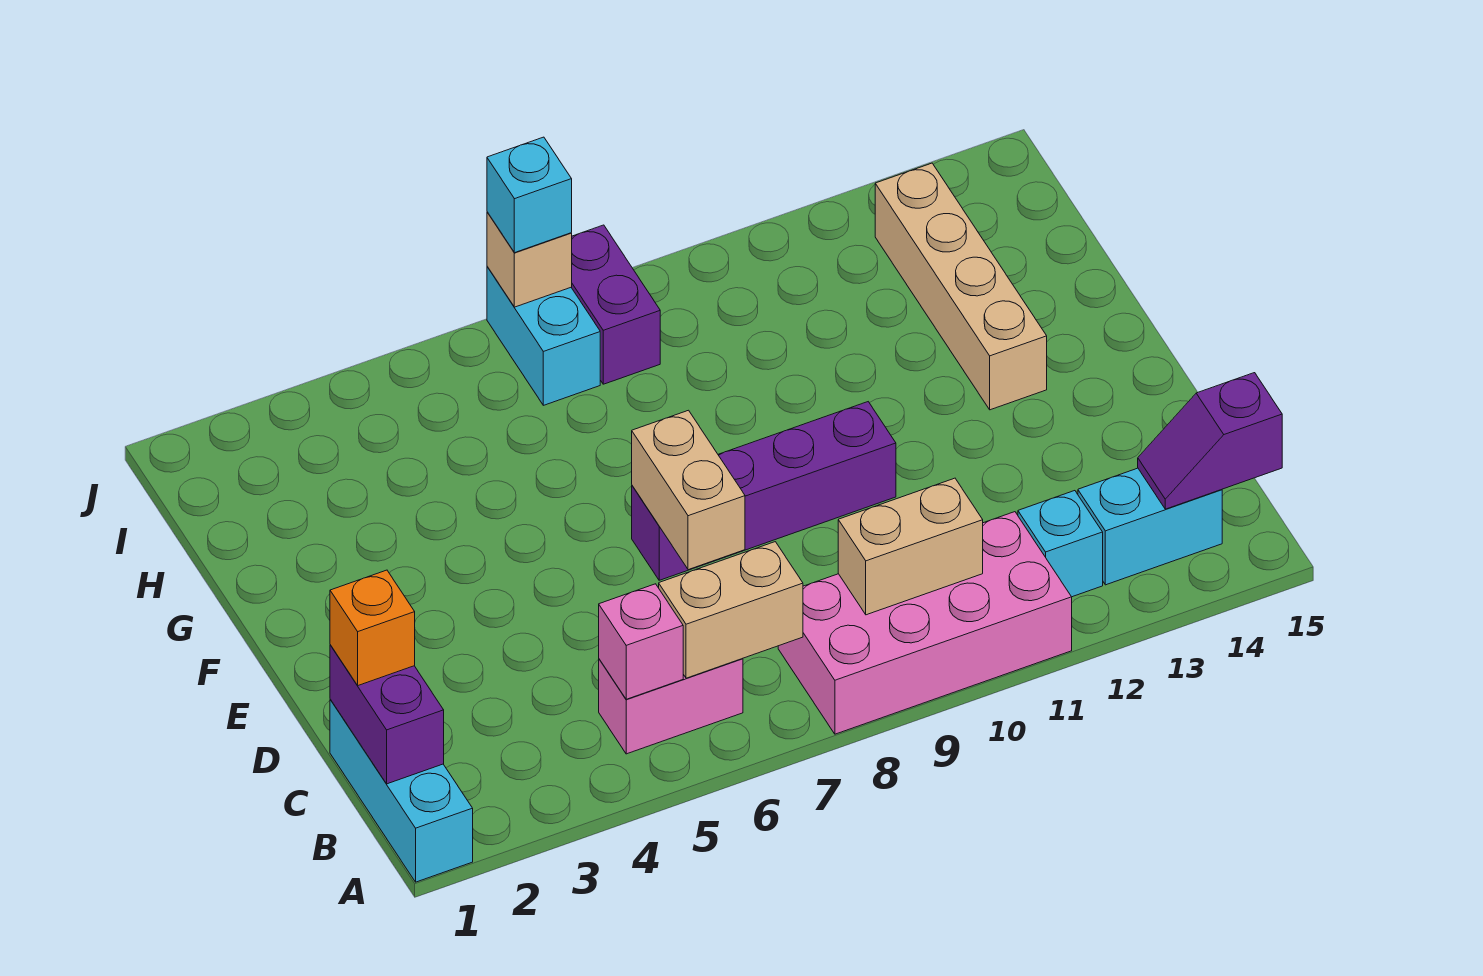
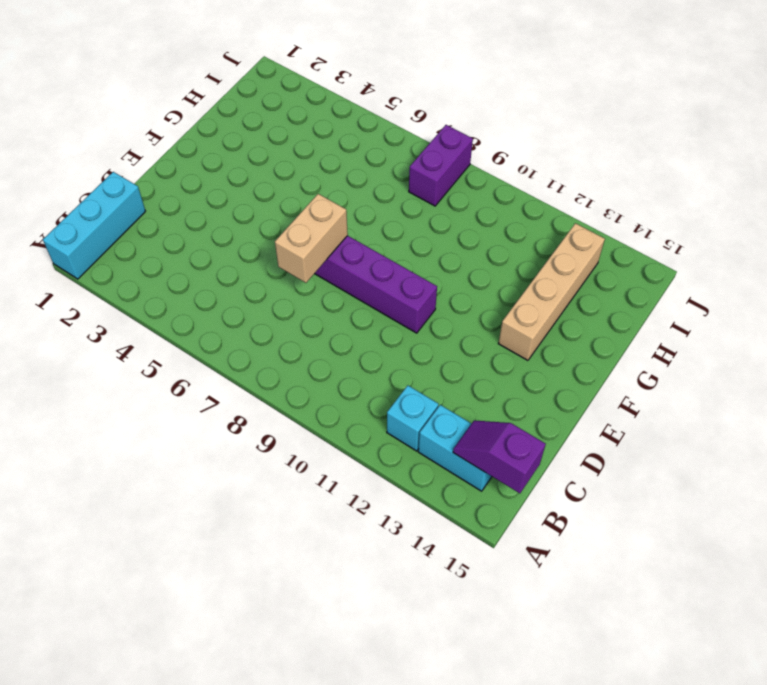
none -> pink 2x4 brick [778,512,1072,734]
none -> pink 1x2 brick [599,658,743,754]
none -> cyan 1x2 brick [487,267,600,405]

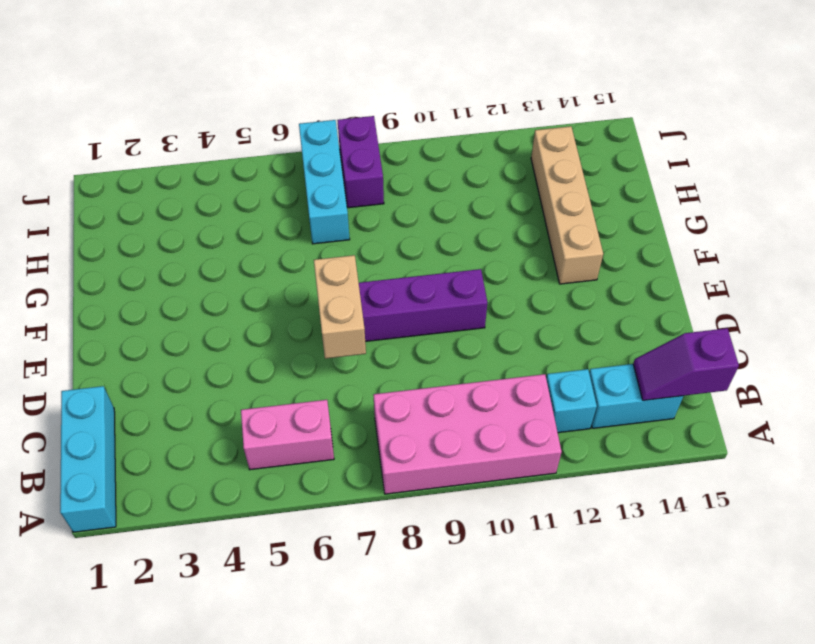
cyan 1x3 brick [299,120,350,244] -> cyan 1x2 brick [487,267,600,405]
none -> purple 1x2 brick [330,645,444,784]
none -> pink 1x1 brick [599,584,683,699]
none -> tan 1x2 brick [659,542,803,678]

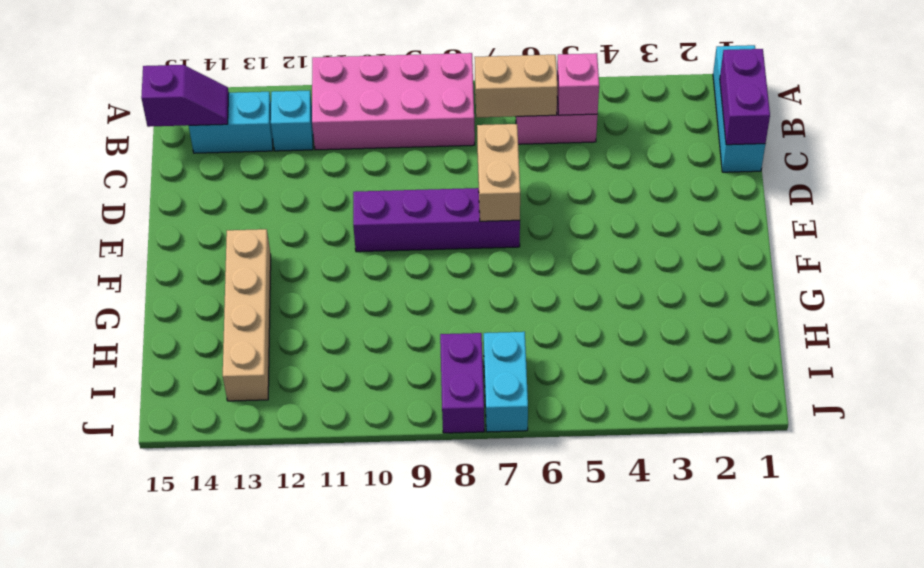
none -> tan 1x2 brick [838,478,983,615]
none -> tan 1x1 brick [487,212,572,307]
none -> orange 1x1 brick [330,570,415,685]

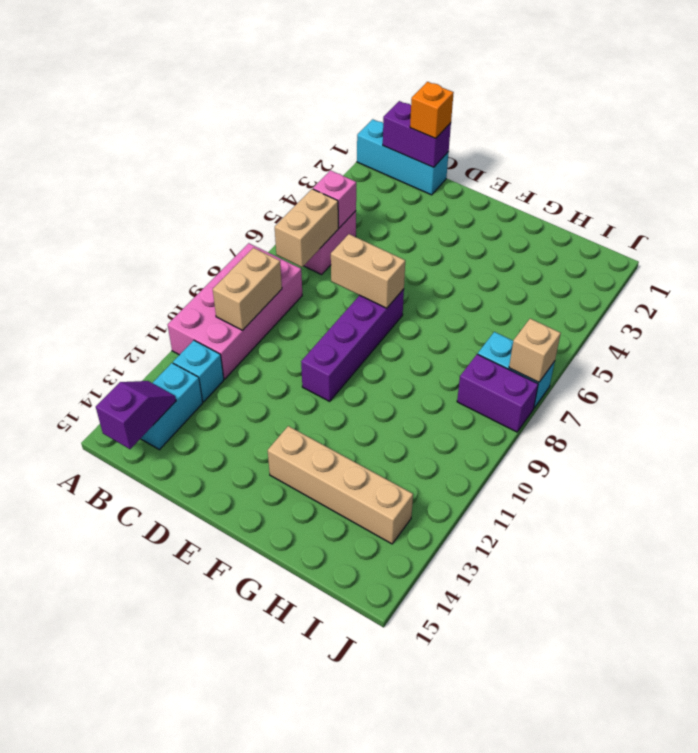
none -> cyan 1x1 brick [487,137,572,253]

